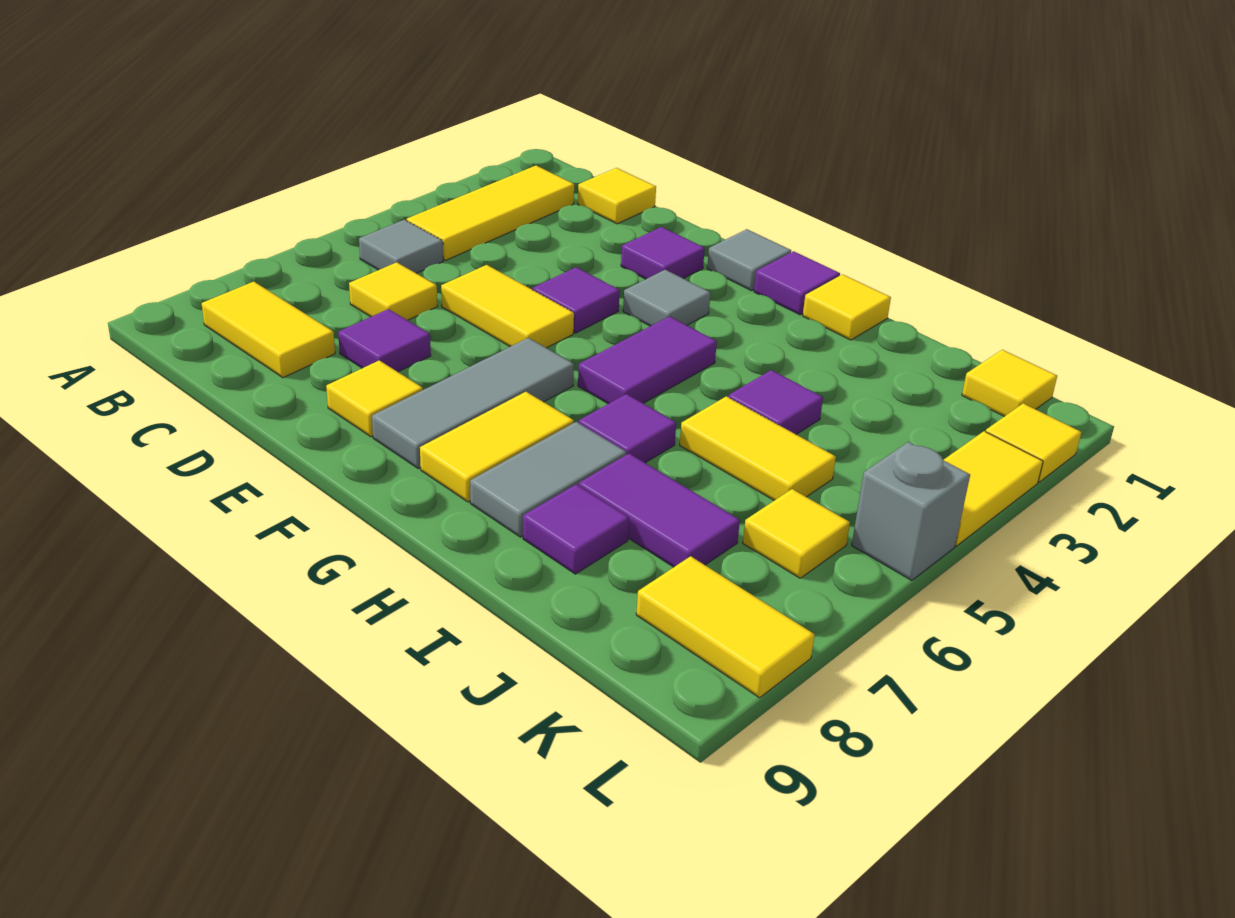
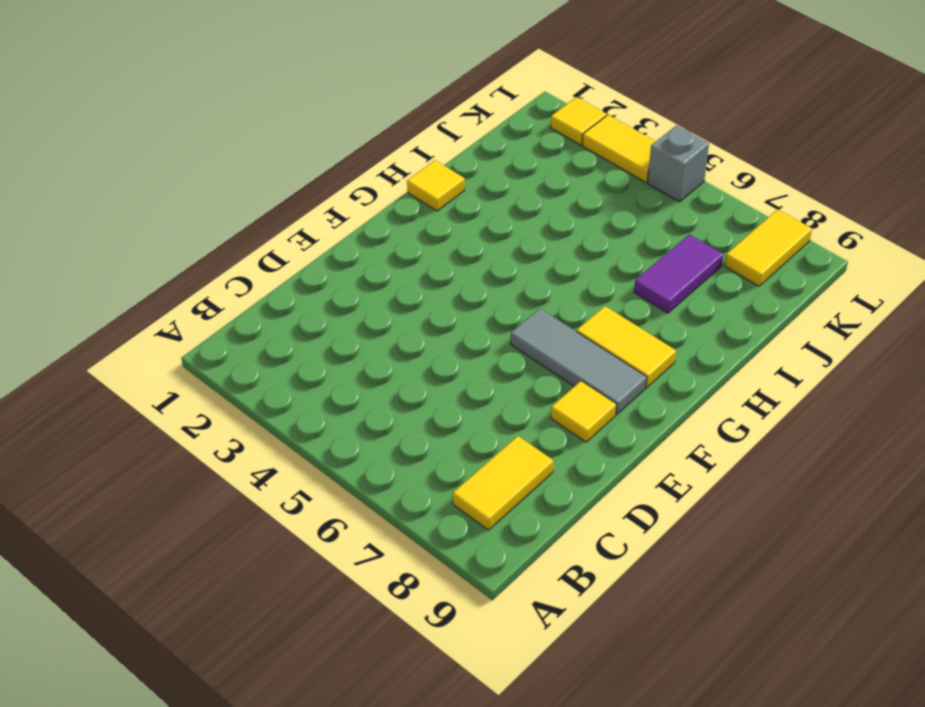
none -> yellow 1x3 tile [407,166,574,260]
none -> grey 1x1 tile [359,220,443,273]
none -> yellow 1x1 tile [578,168,656,224]

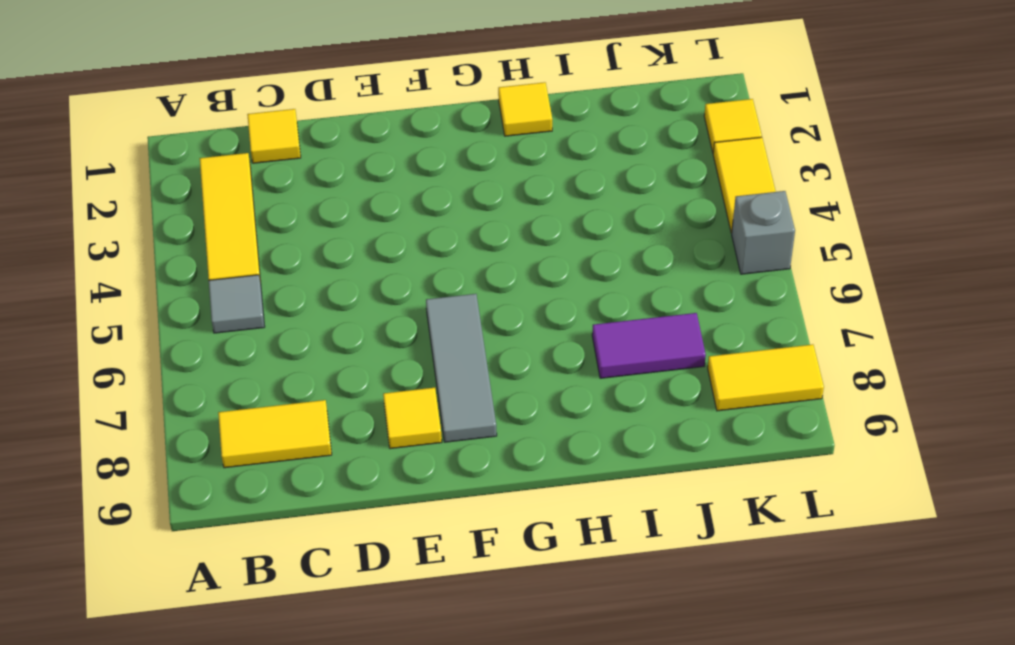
none -> yellow 1x1 tile [349,262,437,320]
none -> yellow 1x2 tile [441,265,574,348]
none -> purple 1x1 tile [338,309,431,372]

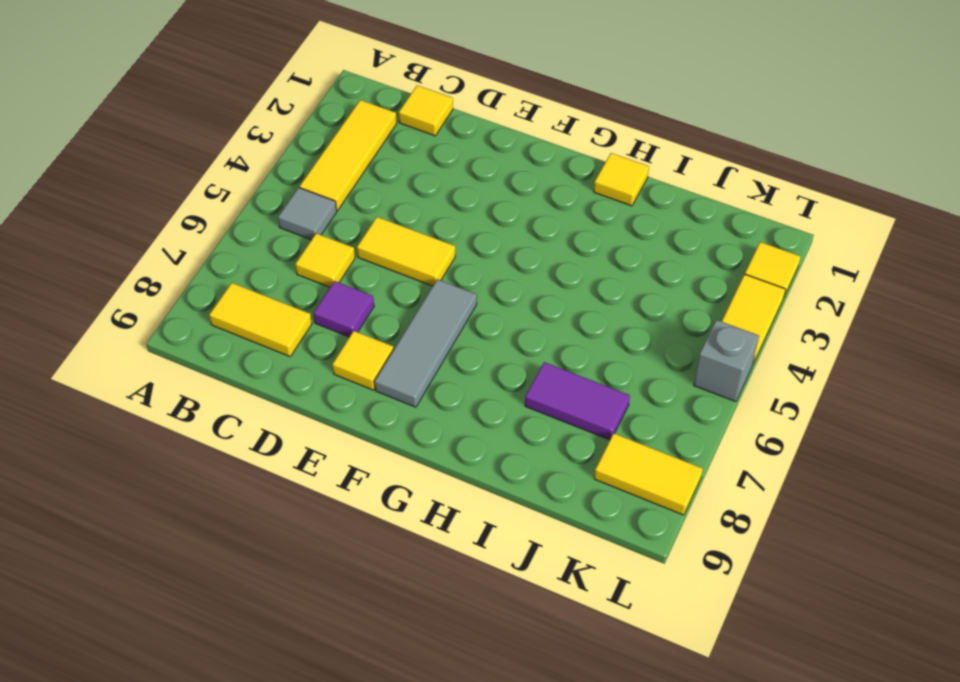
none -> purple 1x1 tile [621,227,705,279]
none -> purple 1x1 tile [533,267,620,333]
none -> grey 1x1 tile [707,229,791,291]

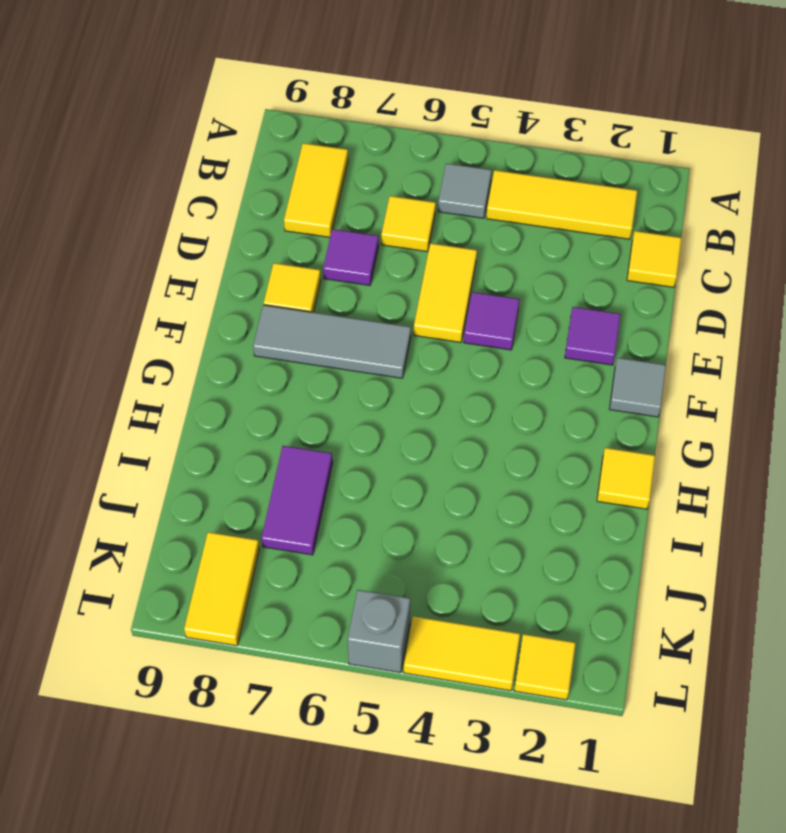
none -> grey 1x1 tile [623,270,710,326]
none -> purple 1x1 tile [754,251,840,315]
none -> purple 1x2 tile [578,316,717,404]

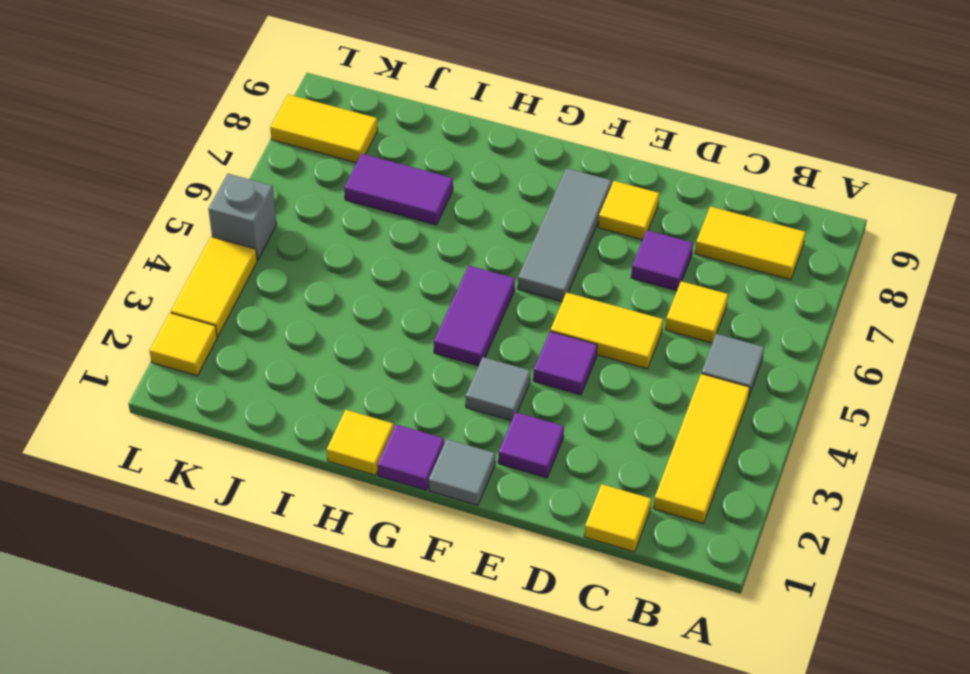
none -> yellow 1x2 tile [420,392,574,502]
none -> purple 1x1 tile [579,394,676,463]
none -> grey 1x2 tile [470,422,626,537]

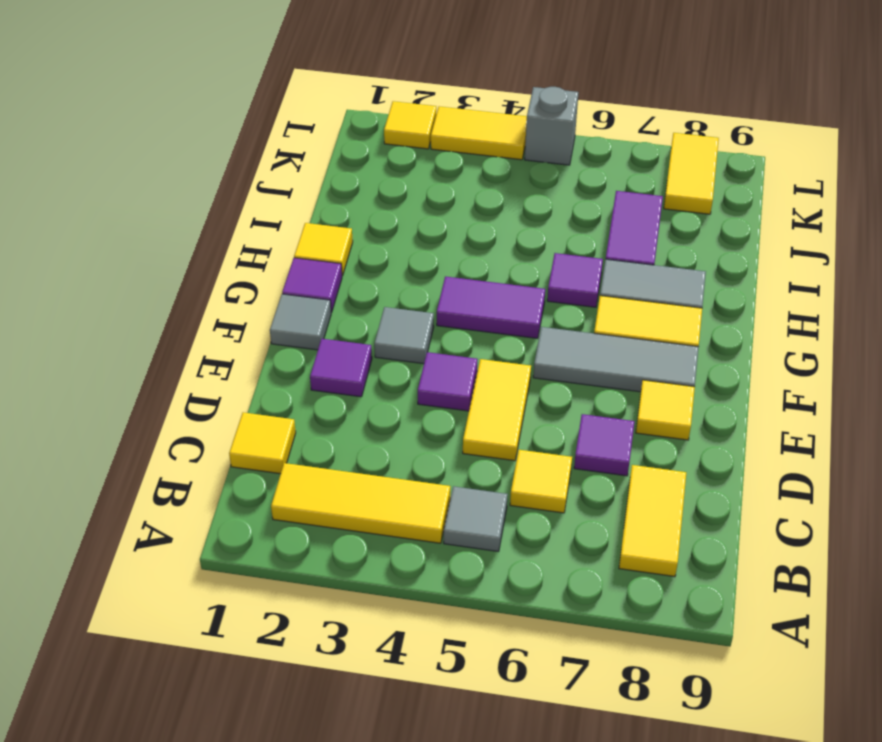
none -> purple 1x1 tile [728,370,823,435]
none -> yellow 1x2 tile [680,396,836,501]
none -> purple 1x1 tile [523,484,629,574]

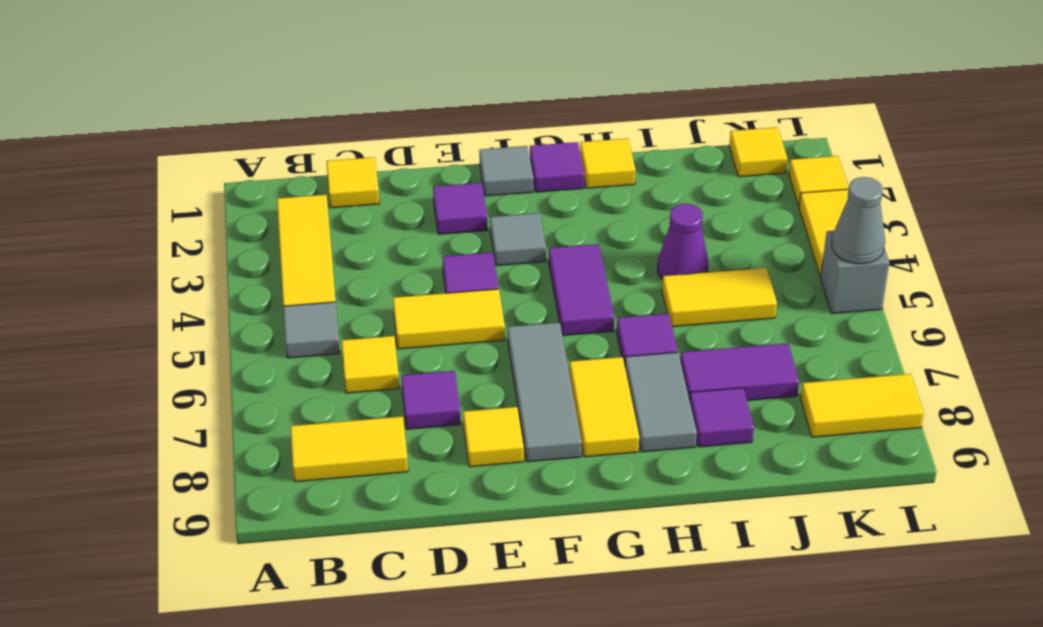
purple 1x1 cone [658,204,708,280] -> purple 1x1 tile [728,370,823,435]
grey 1x1 cone [832,177,885,264] -> none
none -> yellow 1x1 tile [743,489,850,578]

